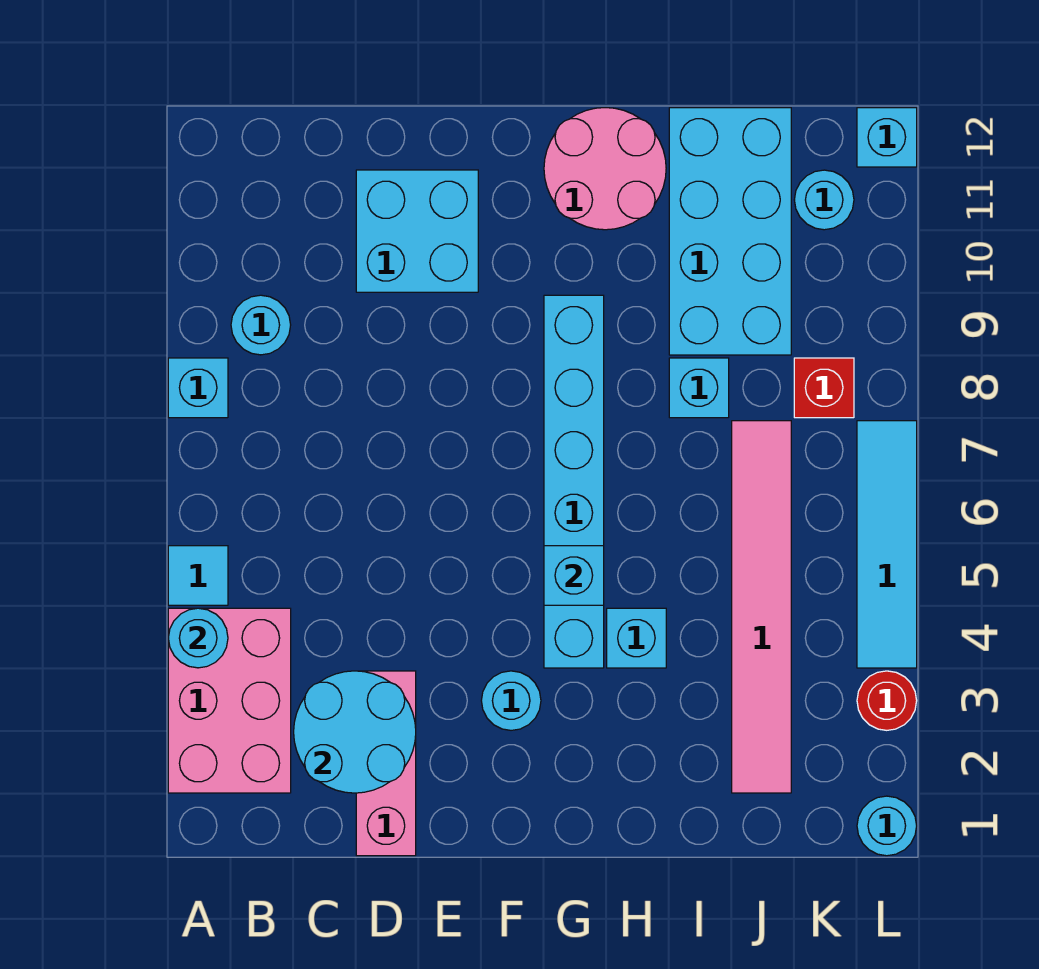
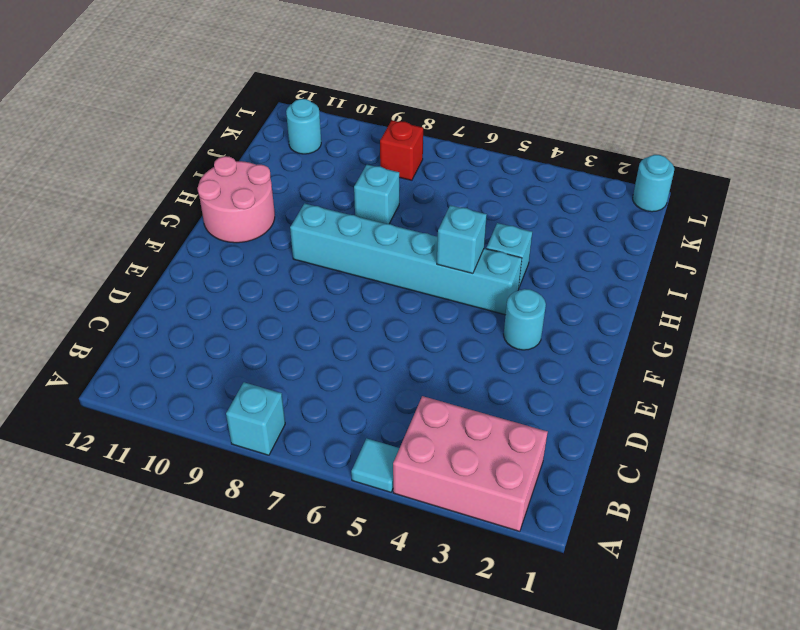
none -> cyan 1x1 round brick [231,295,291,355]
none -> pink 1x3 brick [356,671,416,856]
none -> cyan 2x2 brick [356,170,478,292]

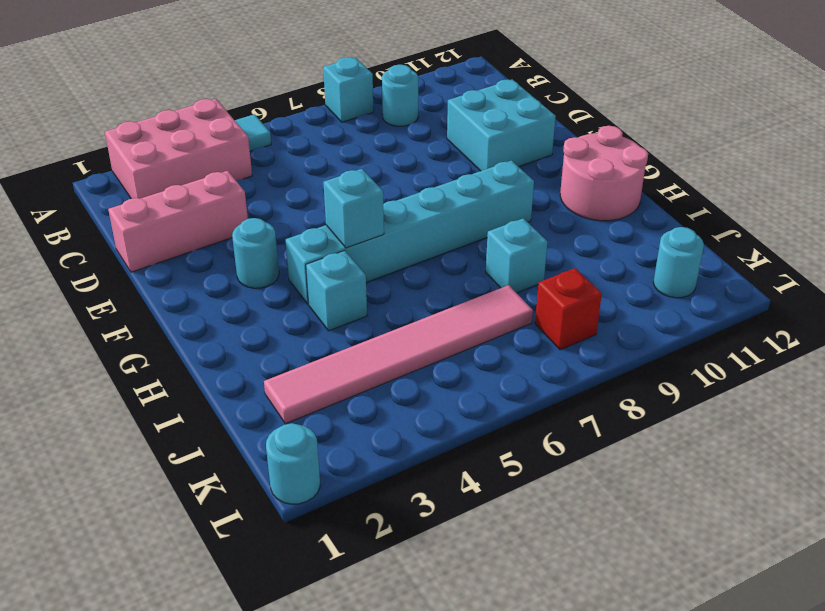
none -> cyan 2x4 brick [669,108,791,355]
none -> red 1x1 round brick [857,671,917,730]
none -> cyan 1x4 tile [857,421,917,668]

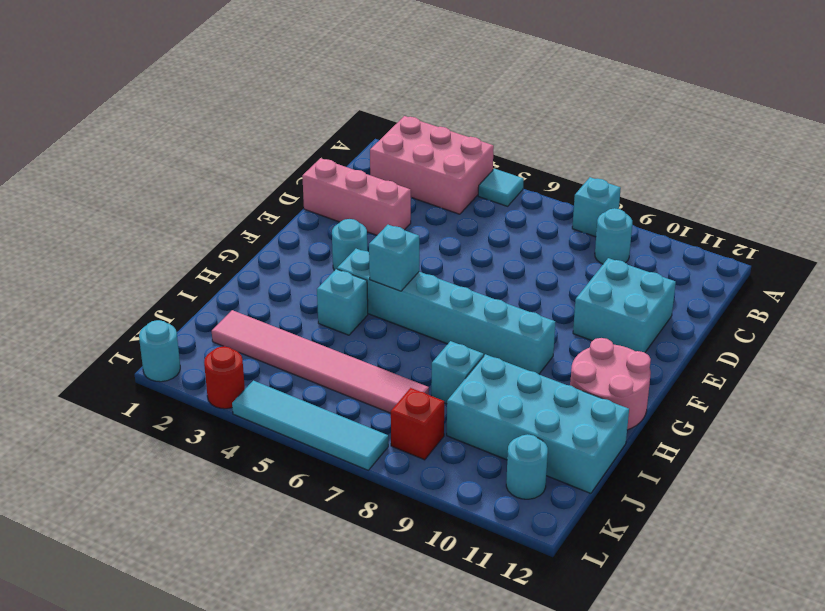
none -> cyan 1x1 brick [857,108,917,167]
none -> cyan 1x1 round brick [168,608,228,668]
none -> cyan 2x2 round brick [294,671,416,793]

